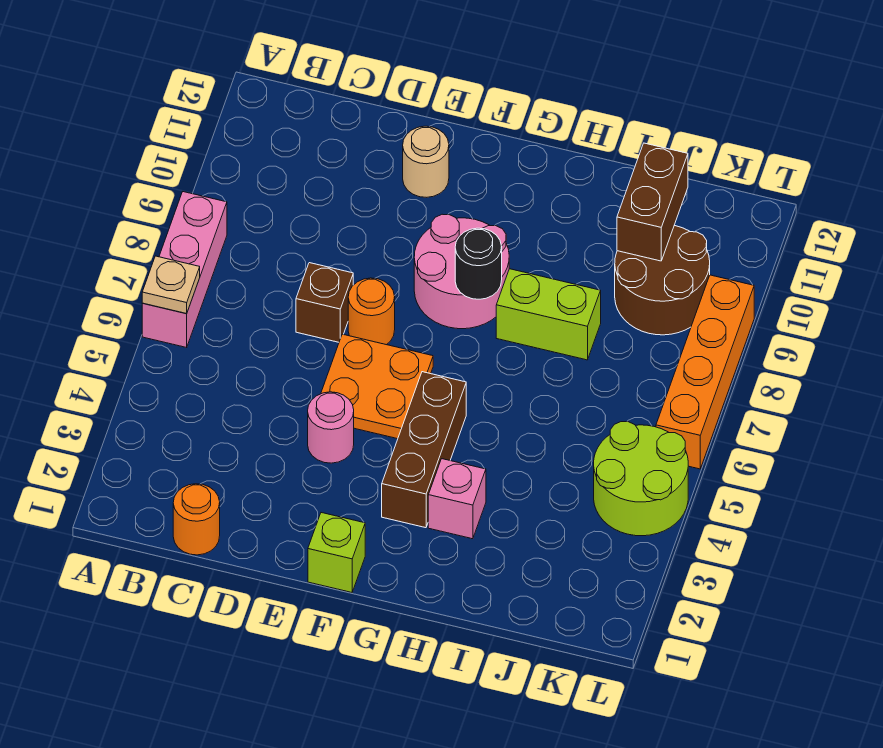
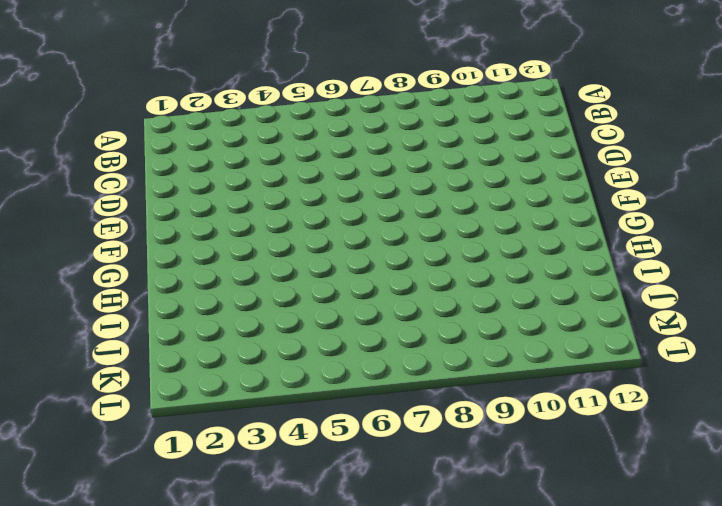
none -> pink 1x3 brick [142,192,227,347]
none -> orange 1x1 round brick [173,484,220,555]
none -> brown 1x1 brick [296,263,353,342]

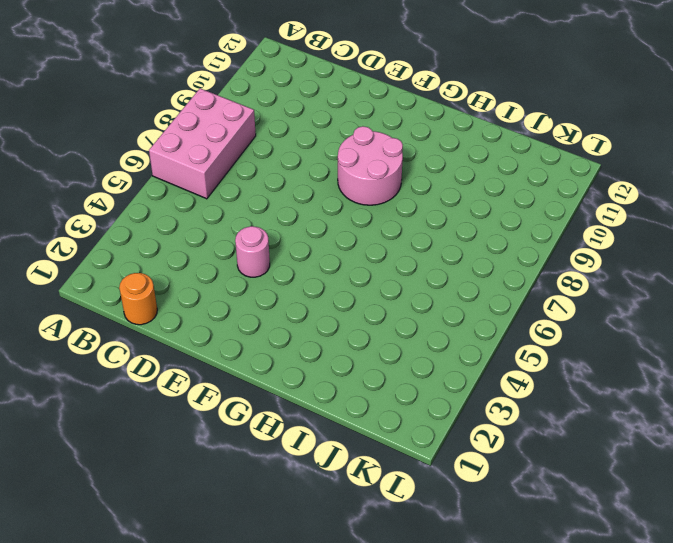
pink 2x3 brick [149,88,256,199] -> pink 1x3 brick [142,192,227,347]
none -> brown 1x1 brick [296,263,353,342]
none -> orange 2x2 plate [321,334,433,439]
none -> orange 1x1 round brick [348,278,395,345]

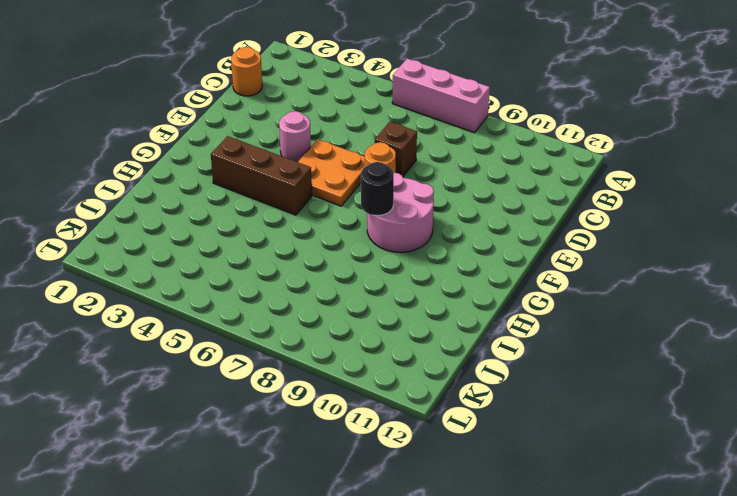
none -> tan 1x1 round brick [403,126,449,197]
none -> lime 1x1 brick [308,513,365,592]
none -> pink 1x1 brick [428,459,486,539]

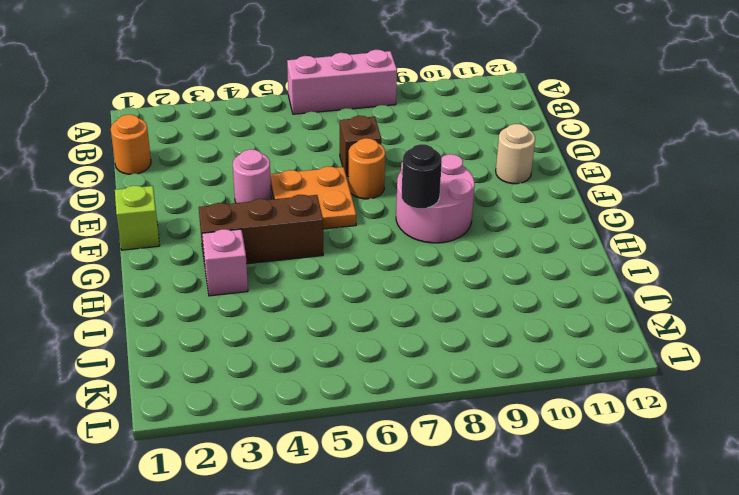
none -> lime 1x2 brick [496,269,601,360]
none -> brown 2x2 round brick [615,226,710,335]
none -> lime 2x2 round brick [594,422,688,536]

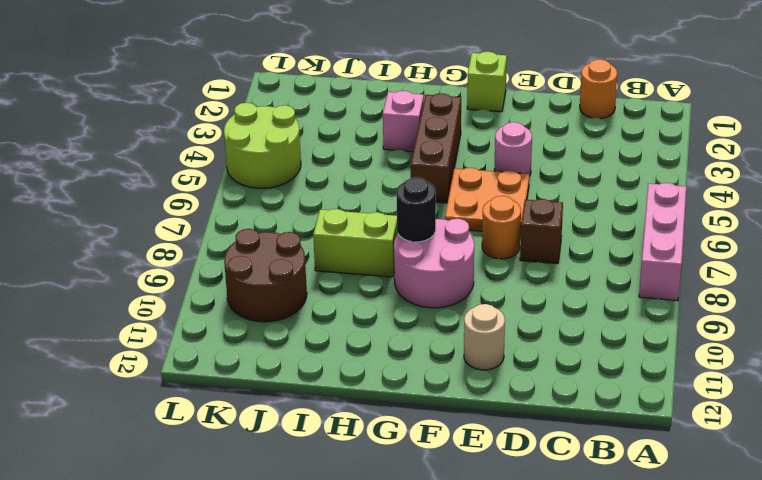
none -> orange 1x4 brick [656,275,754,469]
none -> tan 1x1 plate [142,256,200,314]
none -> brown 1x2 brick [617,143,688,261]

